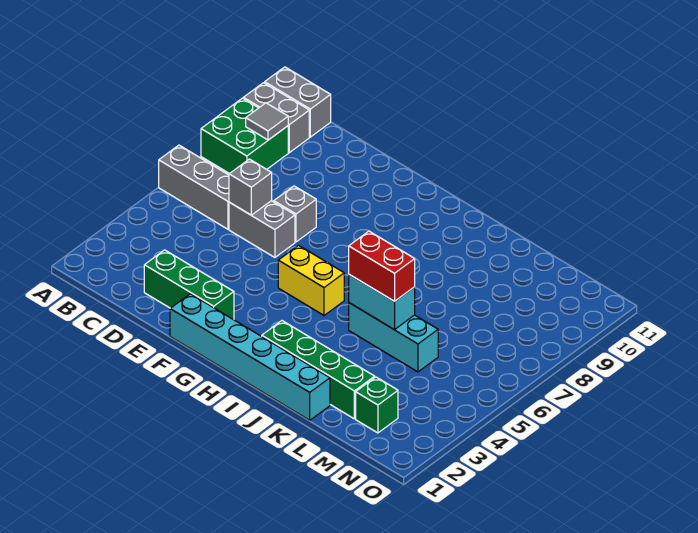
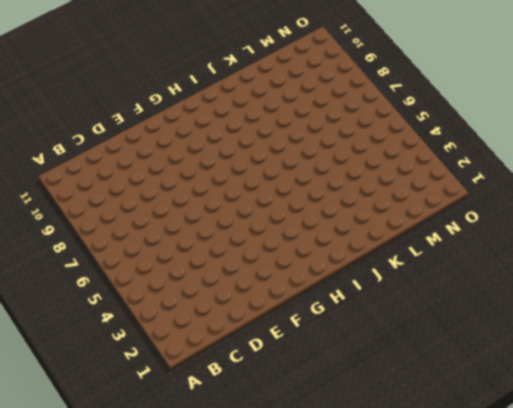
none -> grey 1x3 brick [159,145,229,229]
none -> green 2x2 brick [201,98,288,174]
none -> grey 1x2 brick [243,83,309,153]

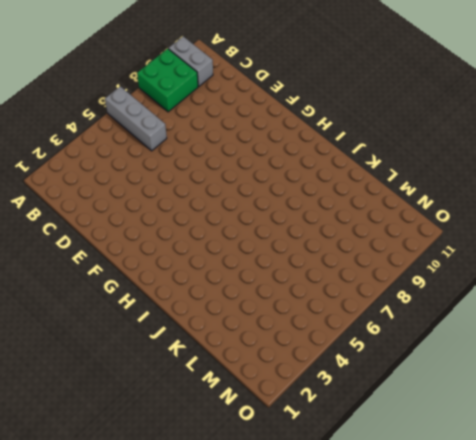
none -> grey 1x2 brick [265,67,331,137]
none -> green 1x3 brick [144,250,234,320]
none -> grey 1x2 brick [229,201,295,257]

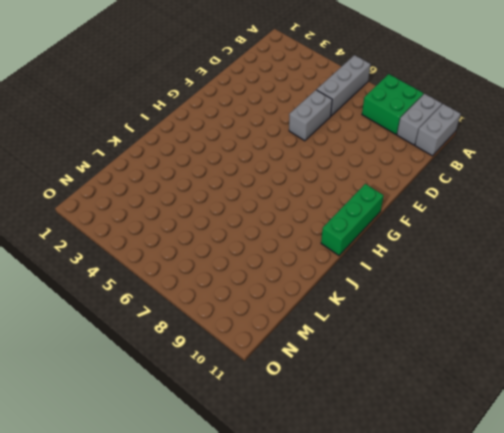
green 1x3 brick [321,184,384,255] -> green 1x3 brick moved to [144,250,234,320]
none -> grey 1x1 brick [274,186,316,242]
none -> cyan 1x6 brick [170,294,330,420]
none -> yellow 1x2 brick [278,245,344,315]

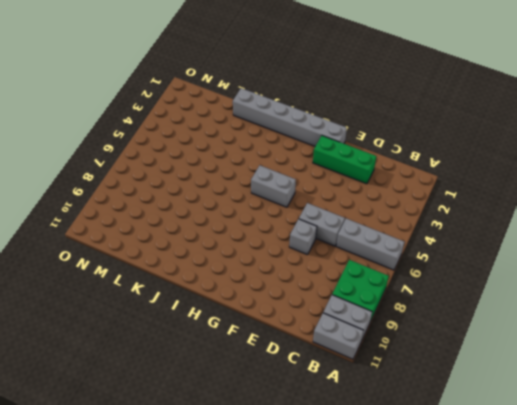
grey 1x6 brick [233,88,347,146] -> cyan 1x6 brick [170,294,330,420]
grey 1x2 brick [251,165,296,207] -> yellow 1x2 brick [278,245,344,315]
none -> green 1x4 brick [262,321,375,419]
none -> cyan 1x3 brick [349,303,438,372]
none -> green 1x1 brick [356,377,398,433]

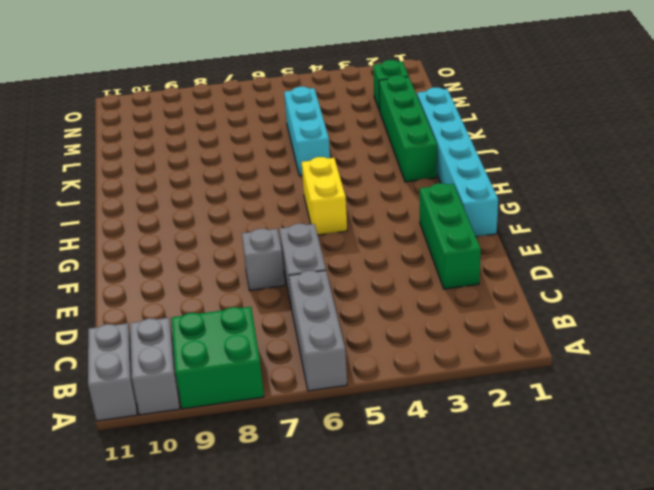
none -> grey 1x1 tile [246,103,288,140]
none -> grey 1x1 brick [229,159,272,215]
none -> cyan 1x2 brick [349,275,415,330]

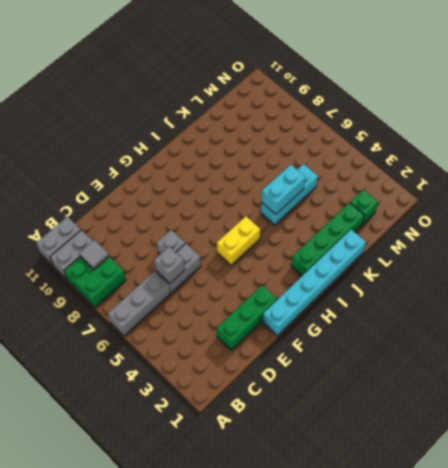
none -> red 1x2 brick [349,231,415,301]

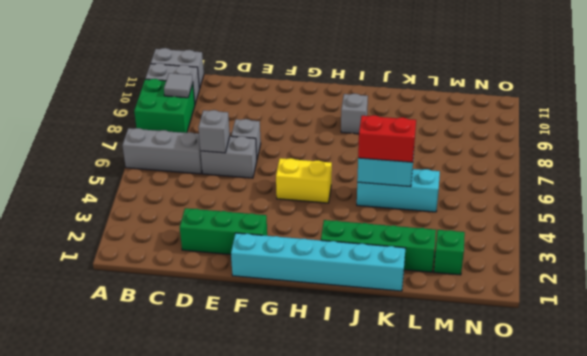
grey 1x1 brick [341,94,368,134] -> none

